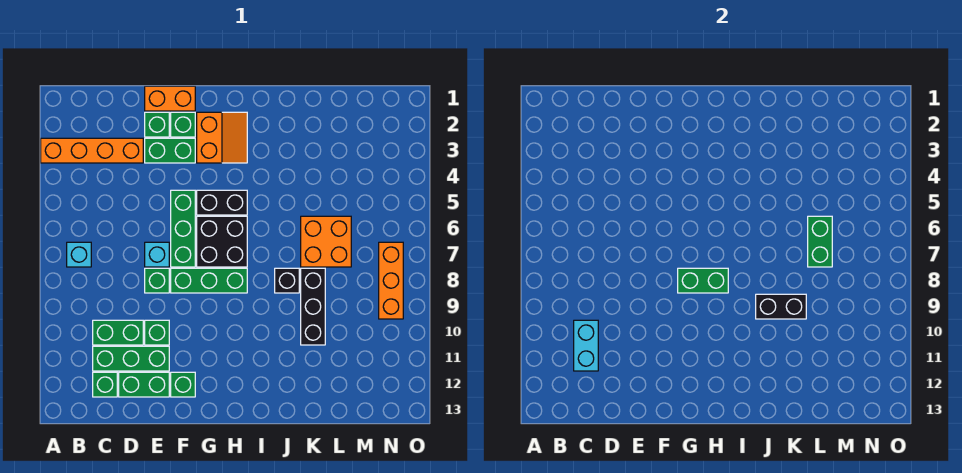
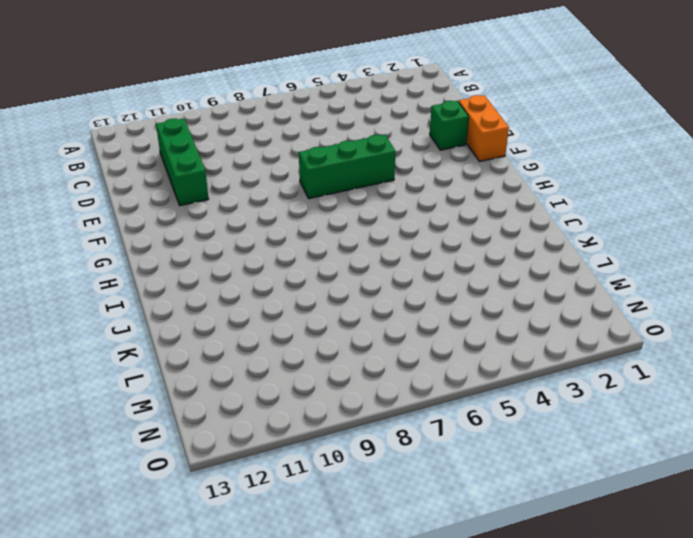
none -> orange 1x4 brick [41,138,143,163]
none -> cyan 1x1 brick [67,242,91,267]
none -> green 1x2 brick [93,320,143,345]

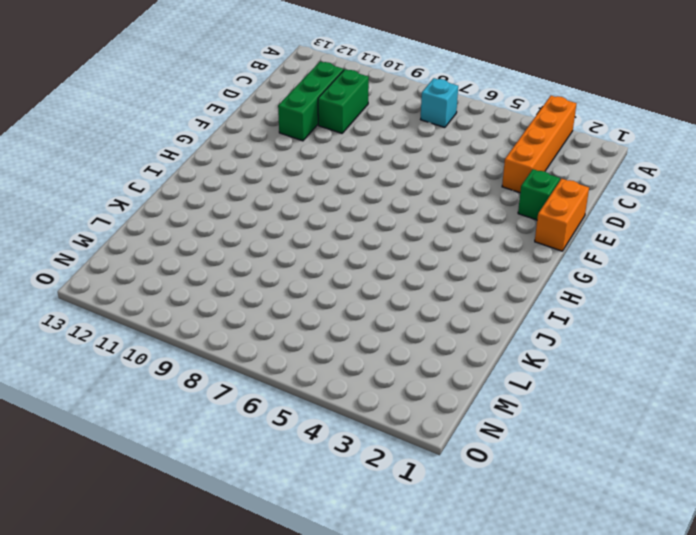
none -> green 1x1 brick [93,372,117,397]
none -> green 1x2 brick [119,372,169,397]
none -> green 1x2 brick [145,138,195,163]

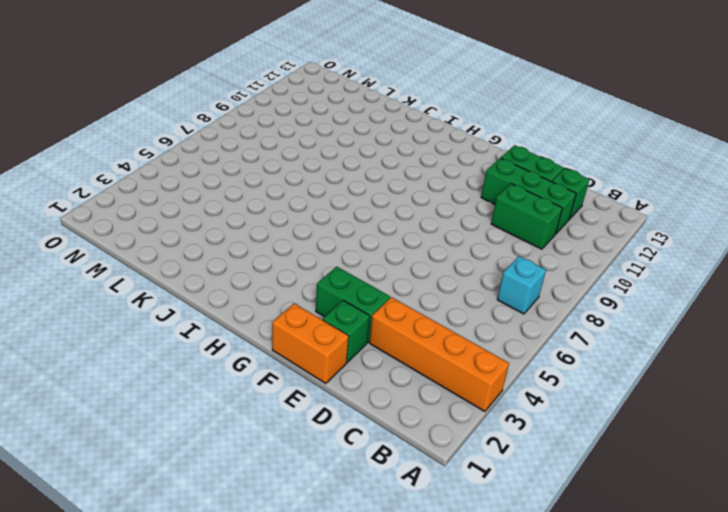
none -> cyan 1x1 brick [145,242,169,267]
none -> green 1x1 brick [145,268,169,293]
none -> green 1x1 brick [145,320,169,345]

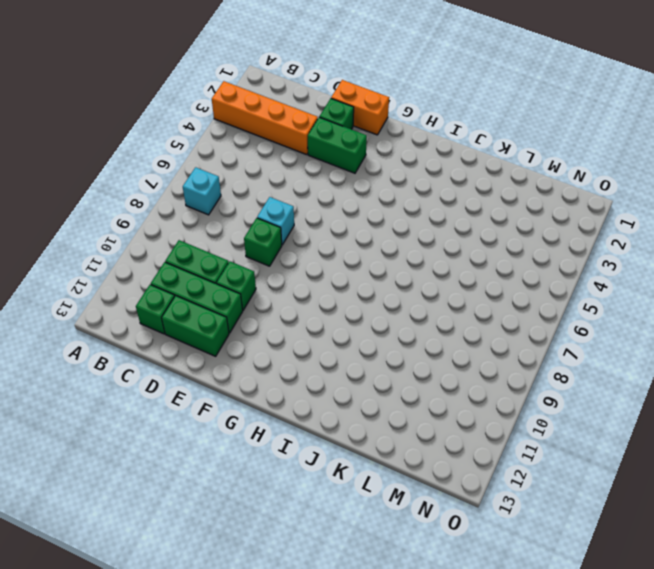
none -> green 1x1 brick [171,112,195,137]
none -> green 1x3 brick [171,190,195,267]
none -> green 1x3 brick [171,268,247,293]

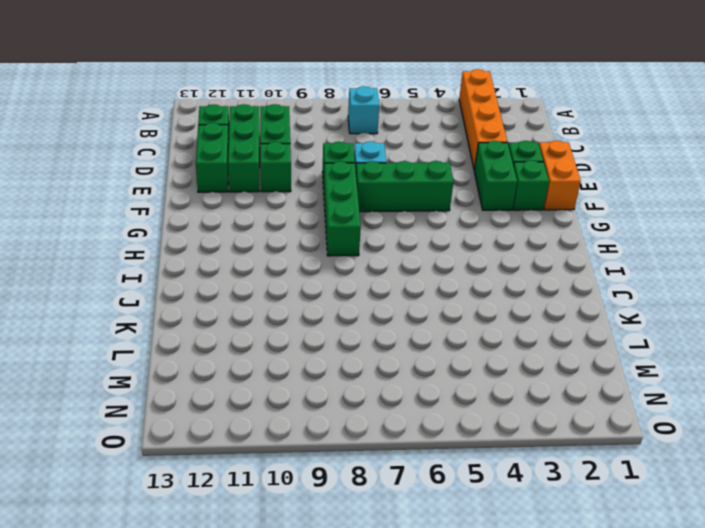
none -> green 1x1 brick [171,372,195,397]
none -> orange 2x2 slope [197,112,247,163]
none -> black 1x2 brick [197,190,247,215]

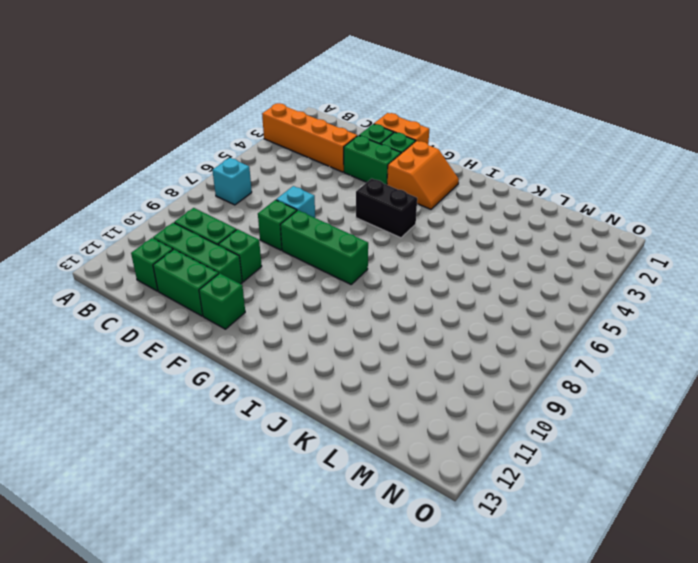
none -> green 1x3 brick [171,190,195,267]
none -> black 2x2 brick [197,216,247,267]
none -> black 1x1 brick [275,268,299,293]

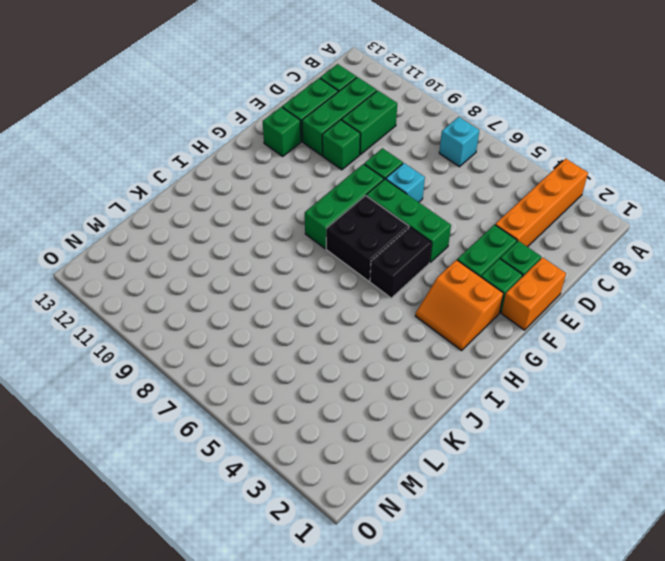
none -> black 1x1 brick [275,268,299,293]
none -> orange 2x2 brick [301,216,351,267]
none -> black 1x3 brick [301,268,325,345]

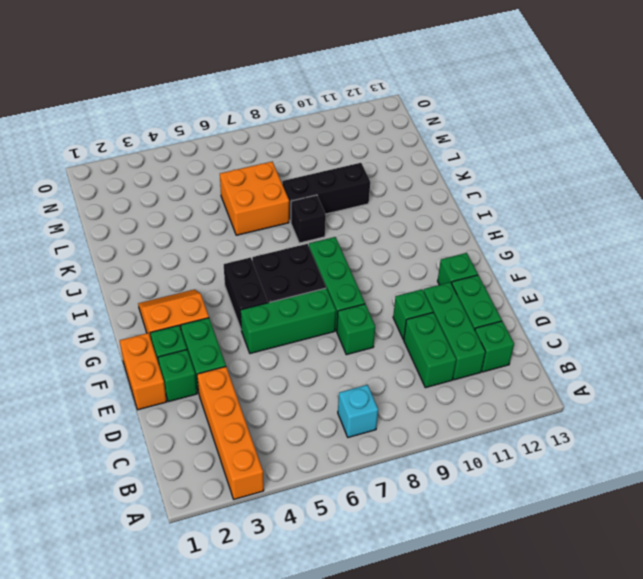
none -> cyan 1x1 brick [145,242,169,267]
none -> orange 1x3 brick [379,242,403,319]
none -> cyan 1x2 brick [574,320,598,371]

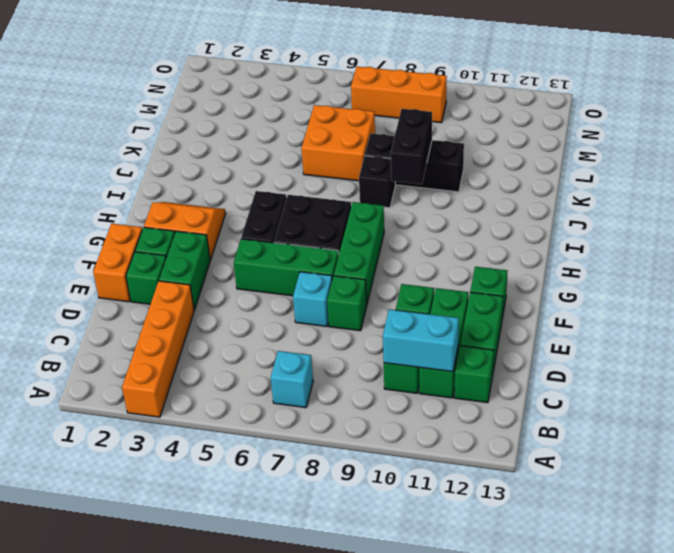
none -> green 1x2 brick [678,268,728,293]
none -> green 1x2 brick [808,216,832,267]

